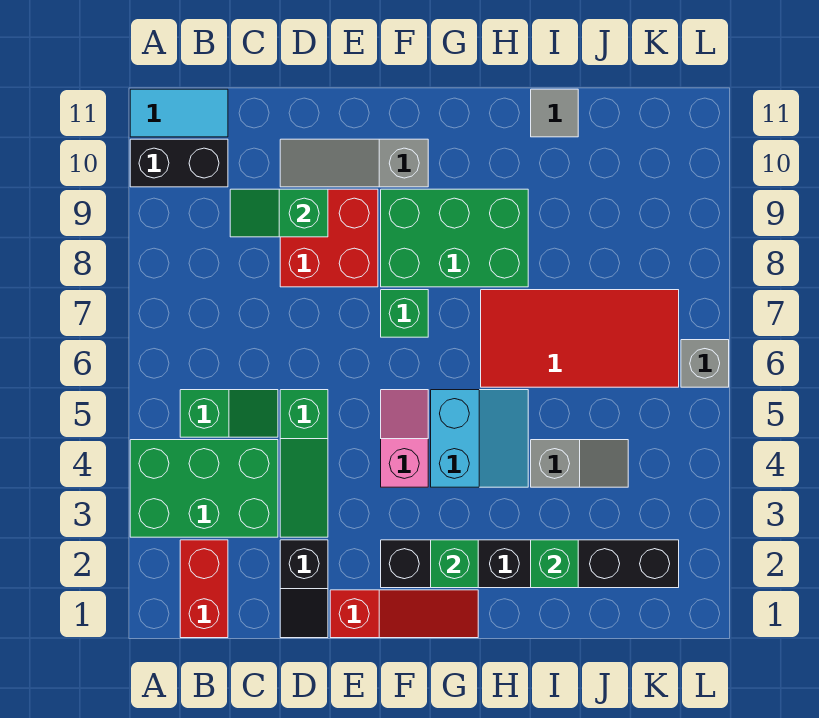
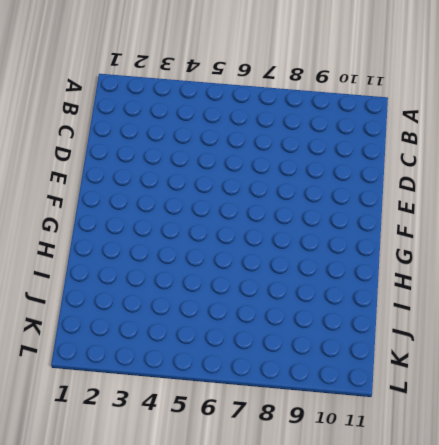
none -> green 2x3 brick [130,440,278,537]
none -> black 1x2 brick [130,139,228,187]
none -> cyan 1x2 tile [130,89,228,137]

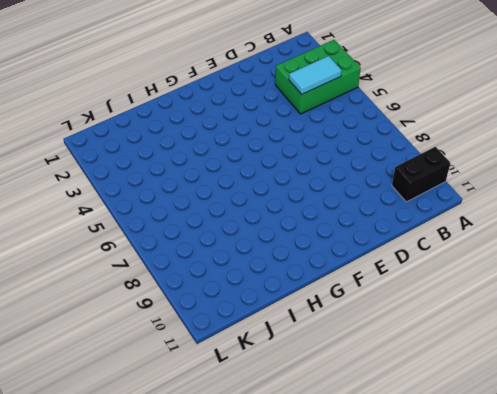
cyan 1x2 tile [289,56,342,94] -> cyan 1x2 tile moved to [130,89,228,137]
none -> red 1x2 brick [180,540,228,638]
none -> green 1x2 slope [180,390,278,437]
none -> black 1x2 slope [280,540,328,638]

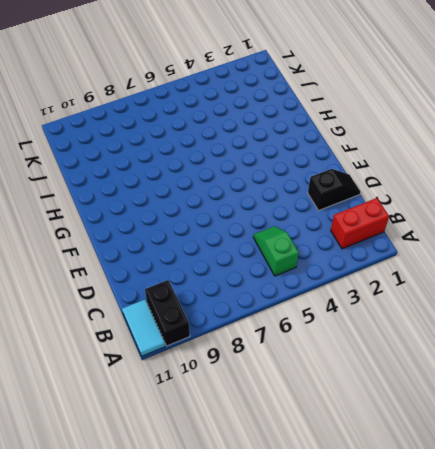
none -> green 2x3 brick [130,440,278,537]
none -> green 1x3 slope [280,390,328,537]
none -> red 2x2 brick [280,189,378,287]

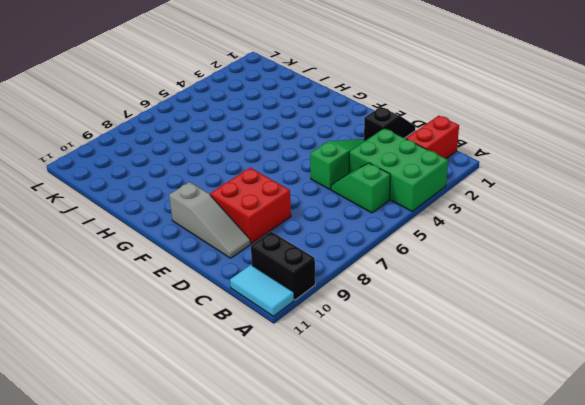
none -> red 1x3 slope [330,590,478,638]
none -> black 1x6 brick [381,540,679,588]
none -> pink 1x2 slope [381,390,428,487]

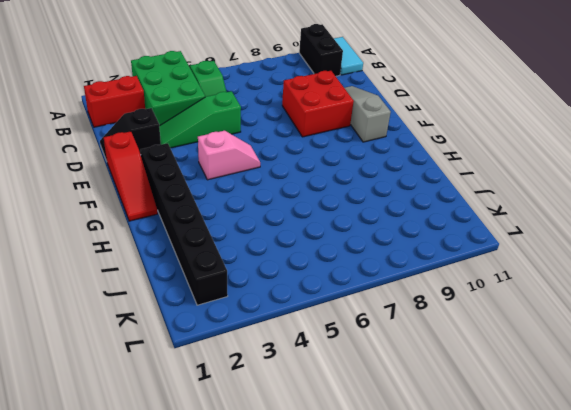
none -> green 1x1 brick [381,290,428,337]
none -> green 2x3 brick [381,189,528,287]
none -> cyan 2x2 slope [431,390,528,487]

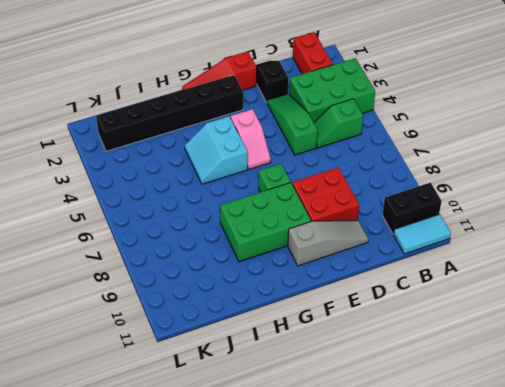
none -> red 2x4 tile [481,290,679,387]
none -> grey 1x2 slope [531,440,628,487]
none -> grey 1x1 tile [531,89,578,137]

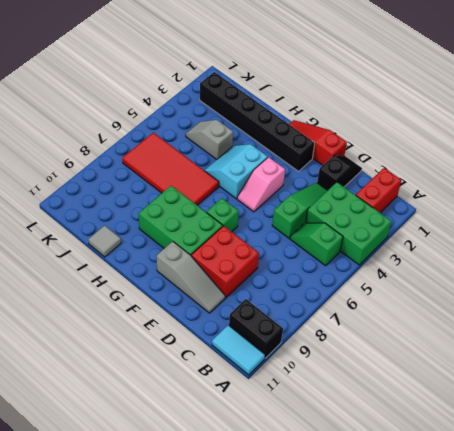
none -> grey 1x1 brick [681,340,729,387]
none -> green 1x2 slope [230,189,328,237]
none -> green 1x1 brick [431,540,478,588]

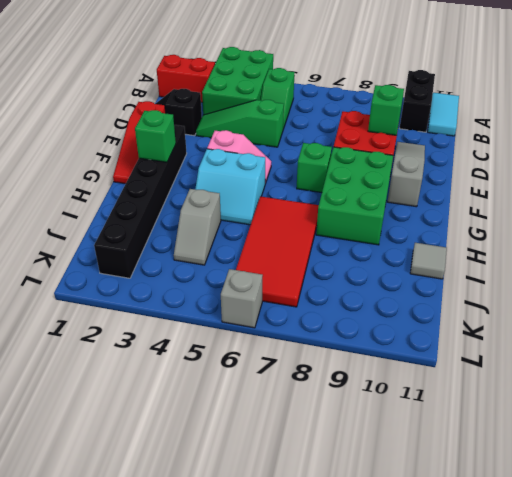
none -> green 1x1 brick [531,540,578,588]

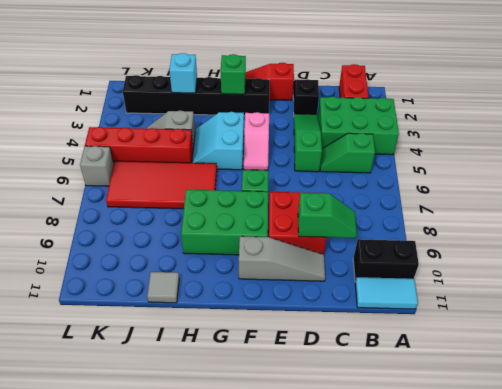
cyan 1x1 brick [169,53,197,93] -> green 1x1 brick [531,540,578,588]
red 1x4 brick [85,127,193,164] -> none

